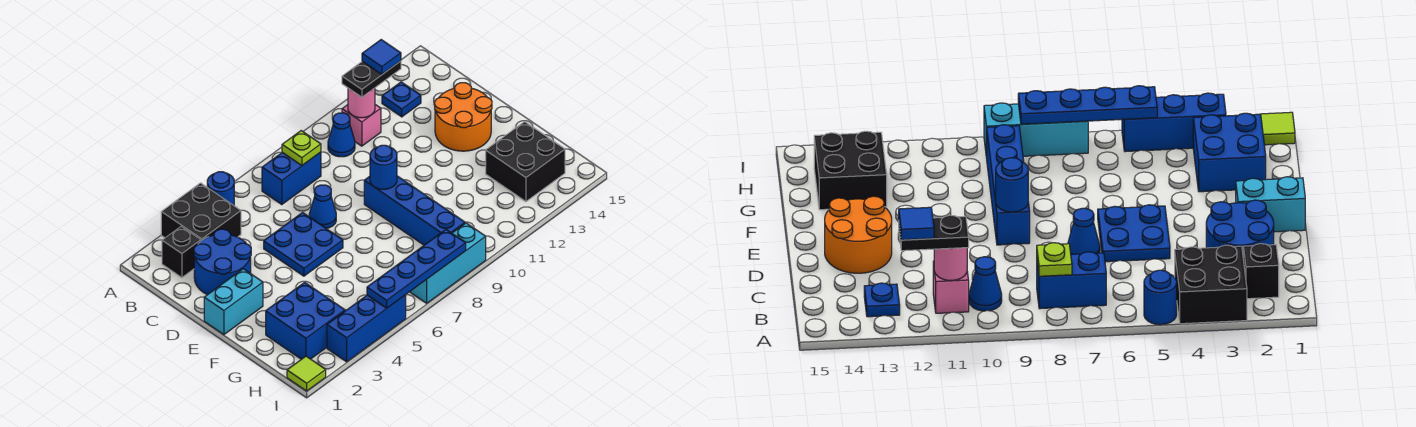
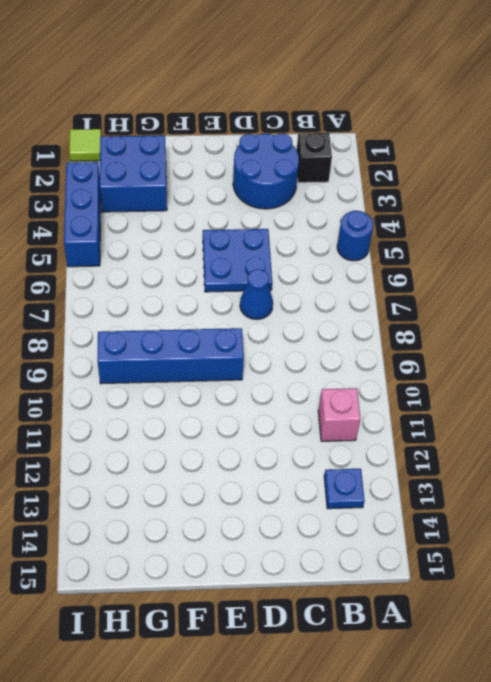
none -> black 2x2 brick [161,183,241,241]
none -> blue 1x2 brick [262,152,321,205]
none -> blue 1x1 cone [328,113,355,157]

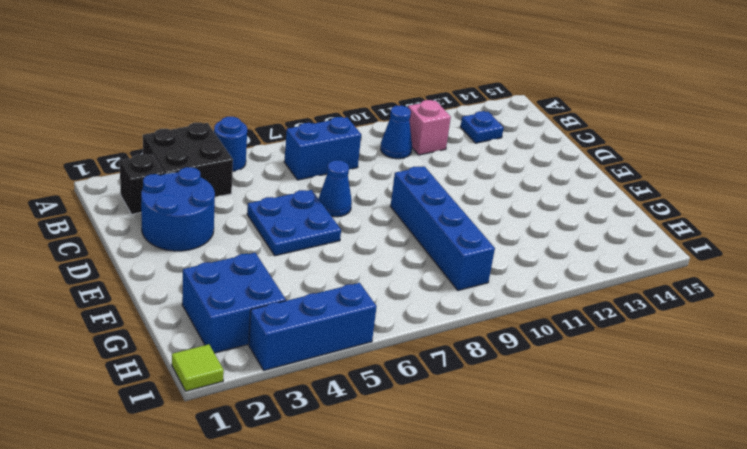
none -> orange 2x2 round brick [435,83,492,151]
none -> cyan 1x2 brick [204,269,263,335]
none -> black 2x2 brick [486,122,565,202]

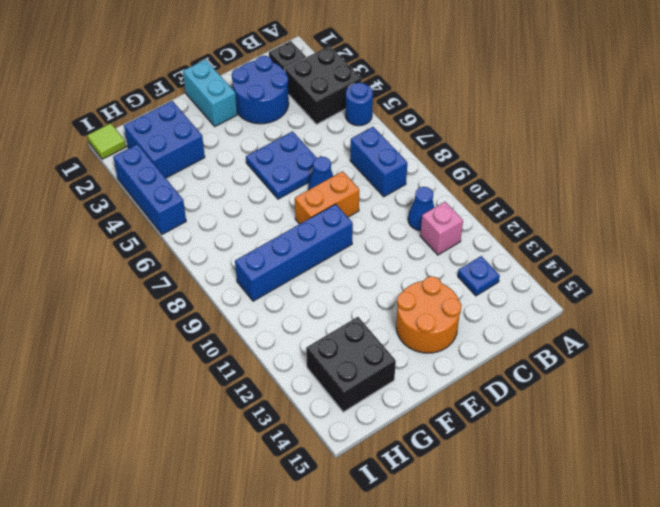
orange 1x2 brick [295,171,359,224] -> none
none -> cyan 1x3 brick [410,223,486,303]
none -> lime 1x1 plate [282,131,321,165]
none -> pink 1x1 round brick [348,88,375,118]

